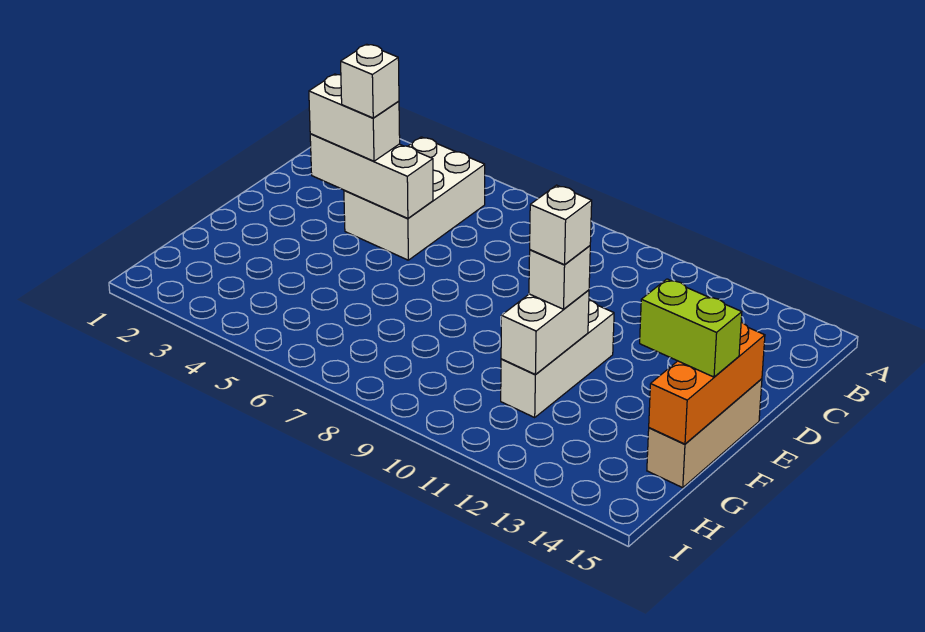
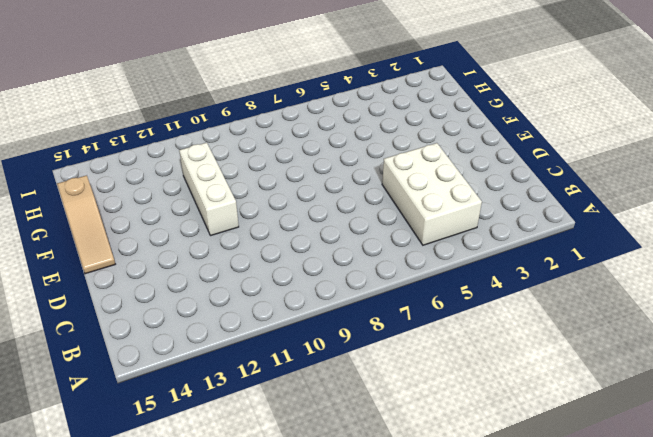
tan 1x3 slope [57,175,115,274] -> tan 1x3 brick [647,379,762,488]
none -> white 1x3 brick [310,134,433,218]
none -> orange 1x3 brick [649,323,765,444]

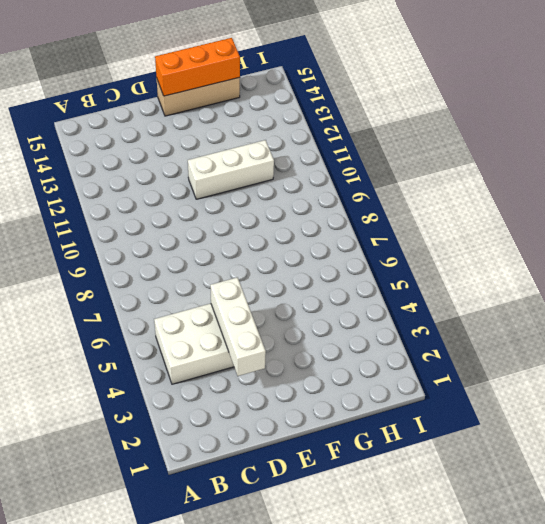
none -> white 1x2 brick [501,290,589,375]
none -> white 1x2 brick [309,74,400,161]

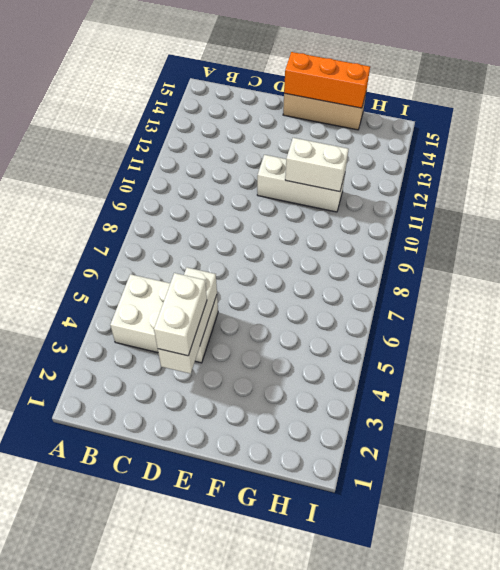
none -> white 1x1 brick [529,246,590,309]
none -> lime 1x2 brick [640,279,742,377]

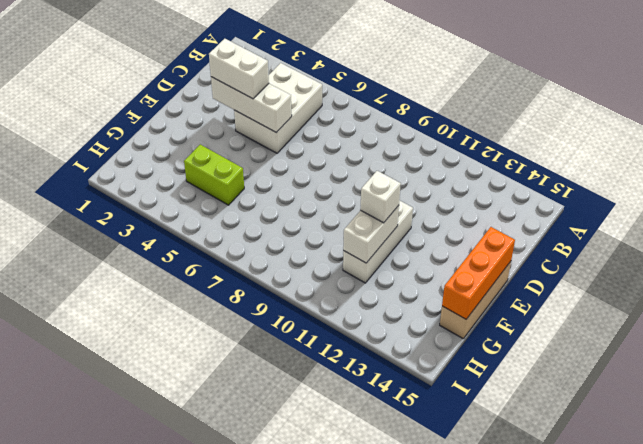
lime 1x2 brick [184,145,244,205] -> lime 1x2 brick moved to [640,279,742,377]
none -> white 1x1 brick [341,44,399,118]
none -> white 1x1 brick [530,185,592,265]

